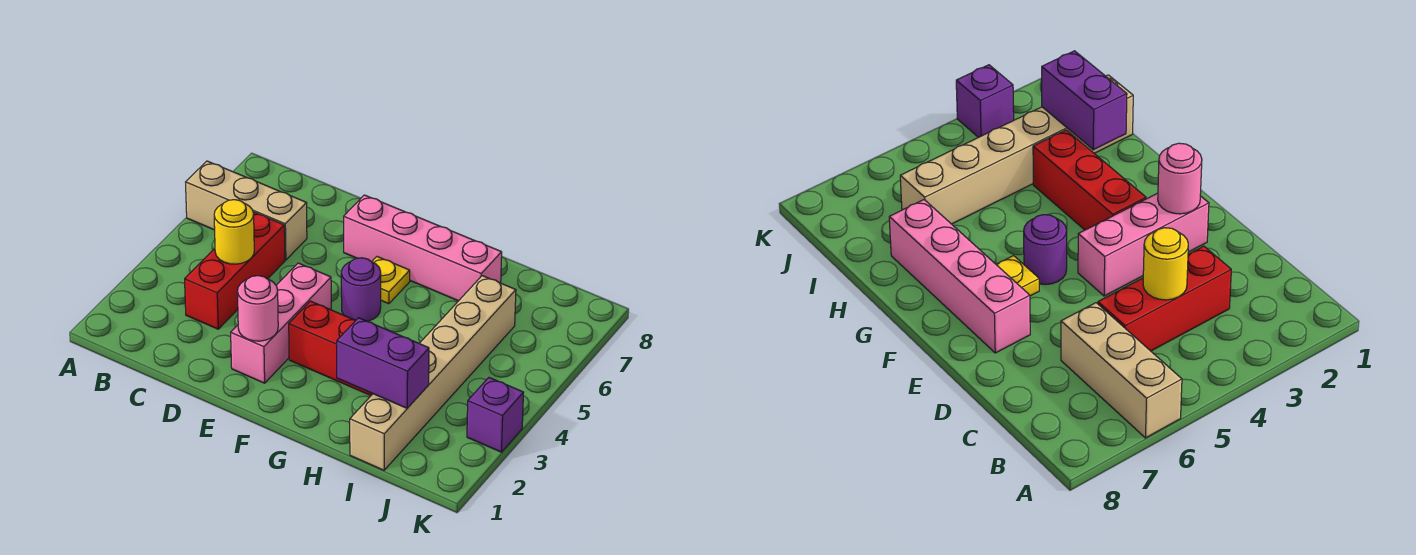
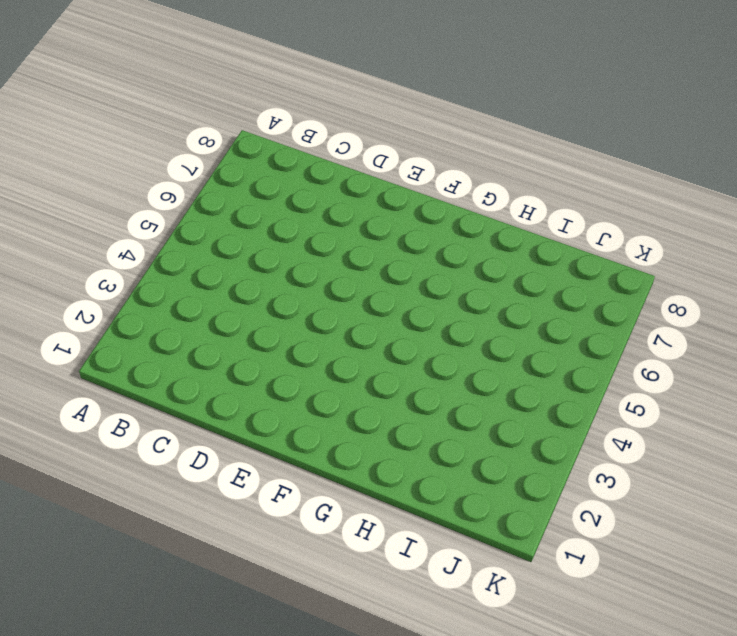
none -> tan 1x3 brick [186,161,307,260]
none -> red 1x3 brick [185,212,285,329]
none -> pink 1x3 brick [231,263,331,383]

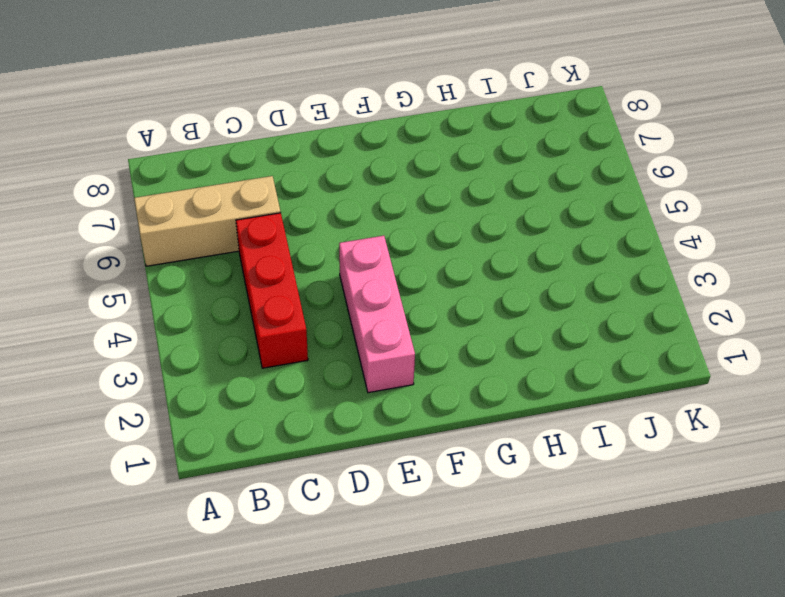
none -> pink 1x4 brick [344,195,502,301]
none -> red 1x3 brick [289,301,373,395]
none -> purple 1x1 round brick [341,258,381,321]

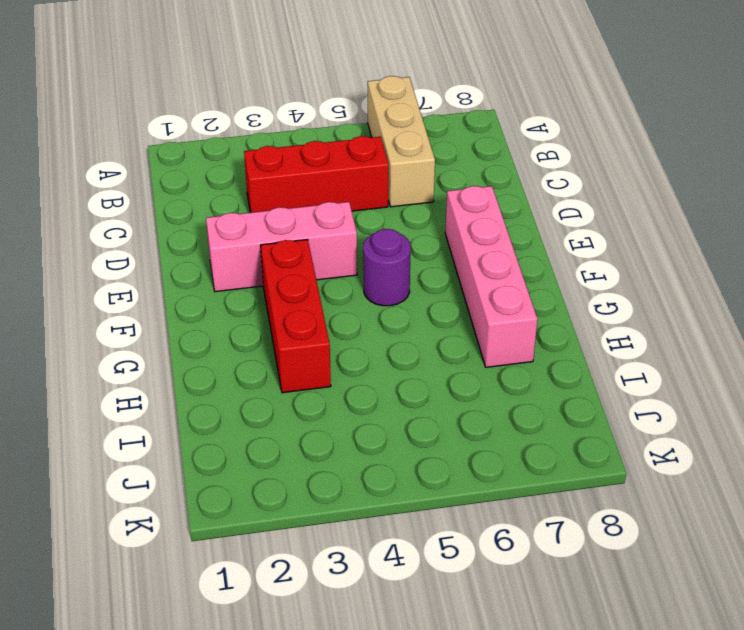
none -> yellow 1x1 plate [372,257,410,304]
none -> tan 1x6 brick [350,276,516,470]
none -> purple 1x1 brick [467,378,524,452]

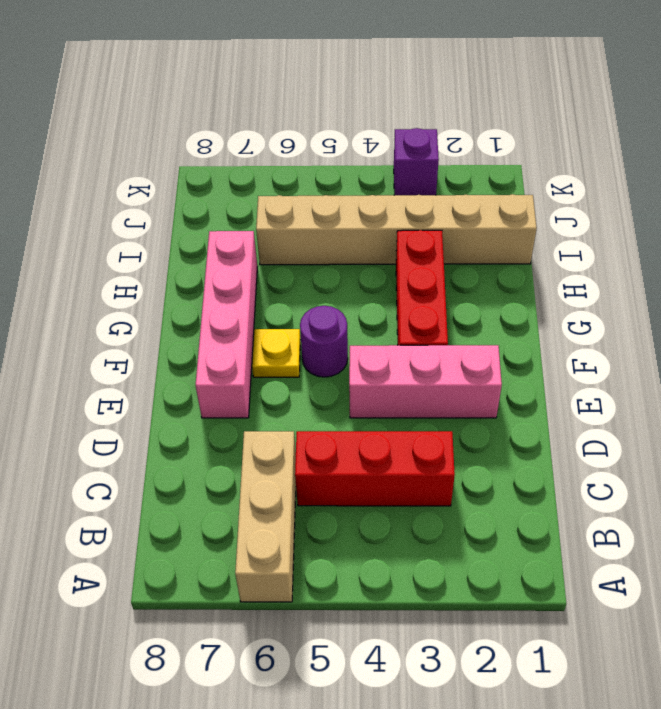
none -> yellow 1x1 round brick [214,200,254,264]
none -> pink 1x1 round brick [237,276,278,341]
none -> purple 1x2 brick [337,318,429,408]

